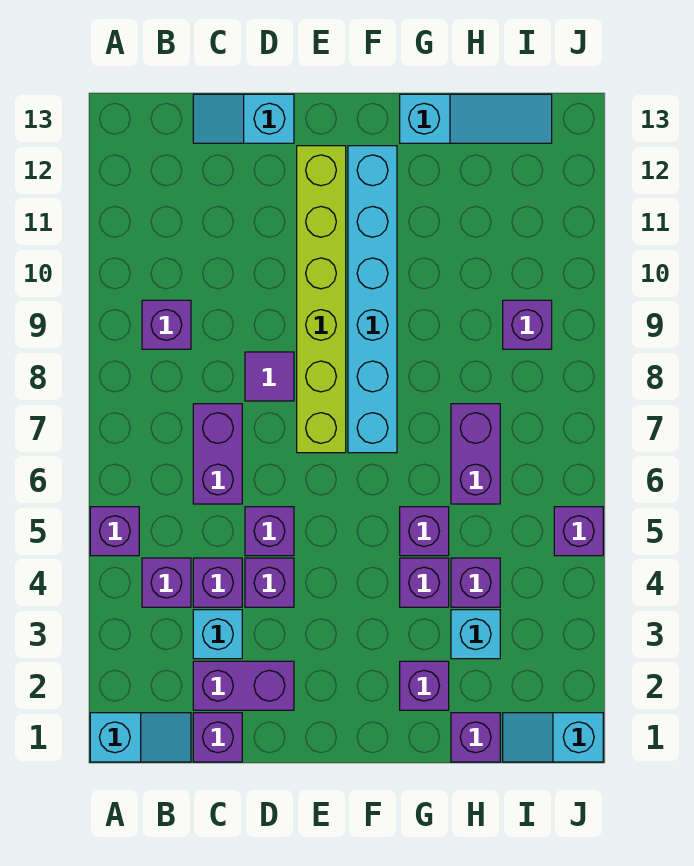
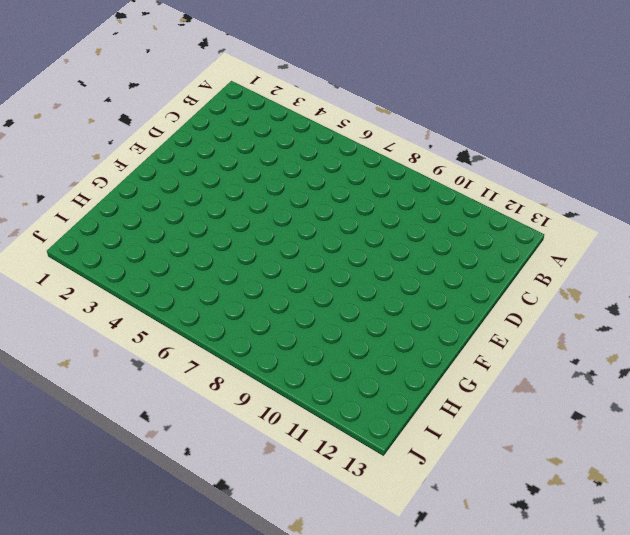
none -> cyan 1x2 slope [90,713,191,762]
none -> purple 1x1 brick [90,507,139,556]
none -> purple 1x1 brick [142,558,191,607]

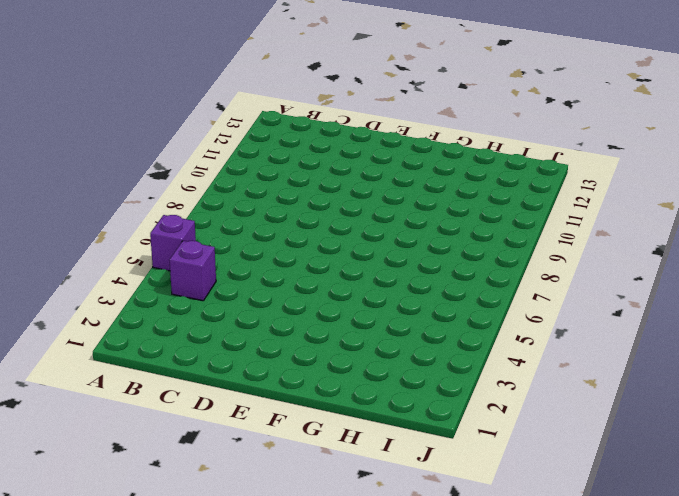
none -> cyan 1x2 slope [90,713,191,762]
none -> purple 1x1 brick [142,300,191,349]
none -> purple 1x1 brick [193,713,242,762]

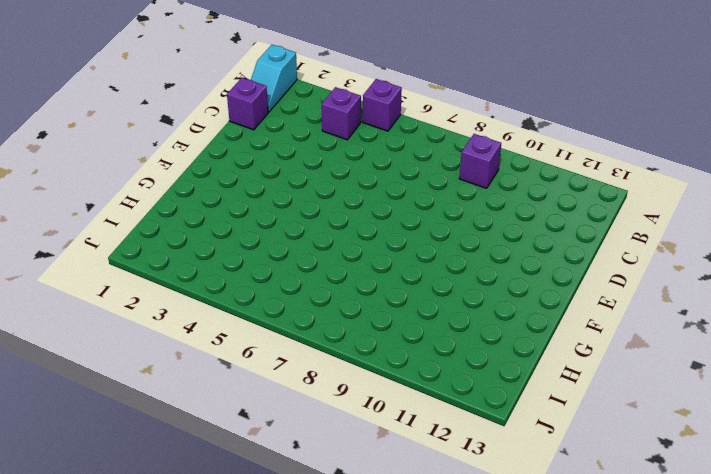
none -> purple 1x2 brick [193,661,294,710]
none -> cyan 1x1 brick [193,610,242,659]
none -> purple 1x1 brick [193,558,242,607]

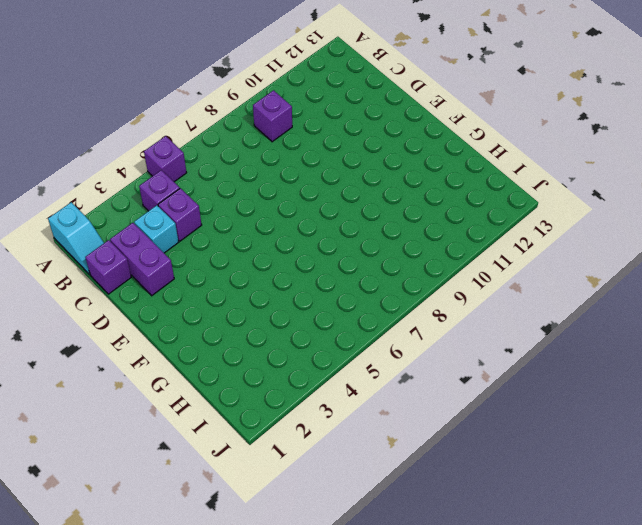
none -> purple 1x2 brick [193,404,242,504]
none -> cyan 1x2 slope [193,94,294,143]
none -> purple 1x1 brick [245,558,294,607]

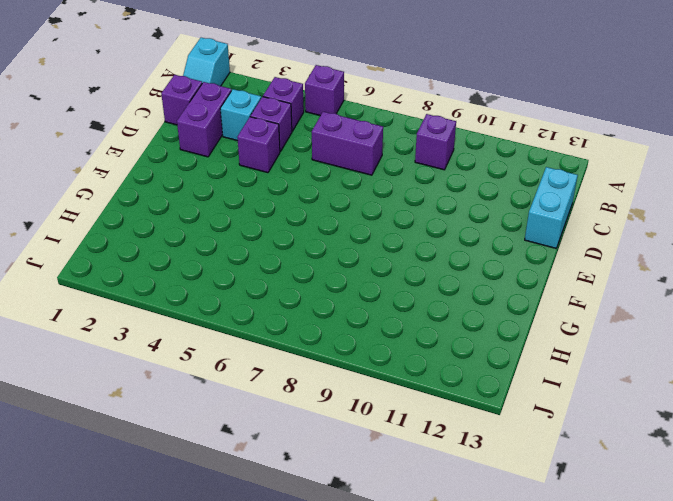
cyan 1x2 brick [525,167,578,248] -> cyan 1x2 slope [193,94,294,143]
none -> purple 1x1 brick [245,507,294,556]
none -> purple 1x1 tile [245,352,294,401]
none -> lime 1x6 brick [297,146,346,453]

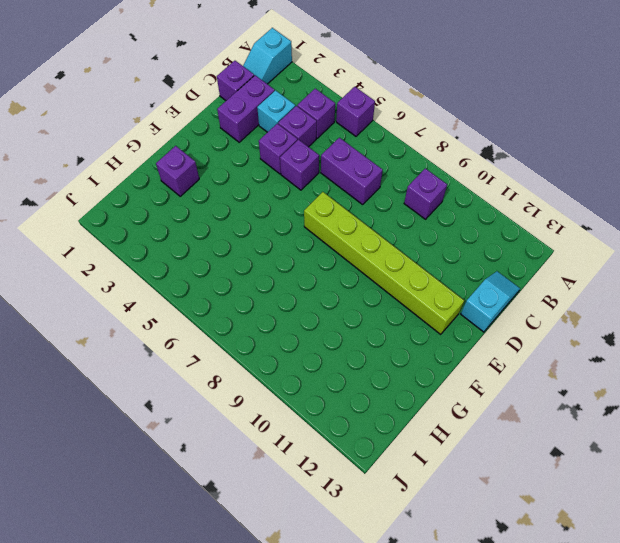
none -> purple 1x1 tile [245,352,294,401]
none -> cyan 1x6 brick [348,146,397,453]
none -> purple 1x1 brick [400,558,449,607]

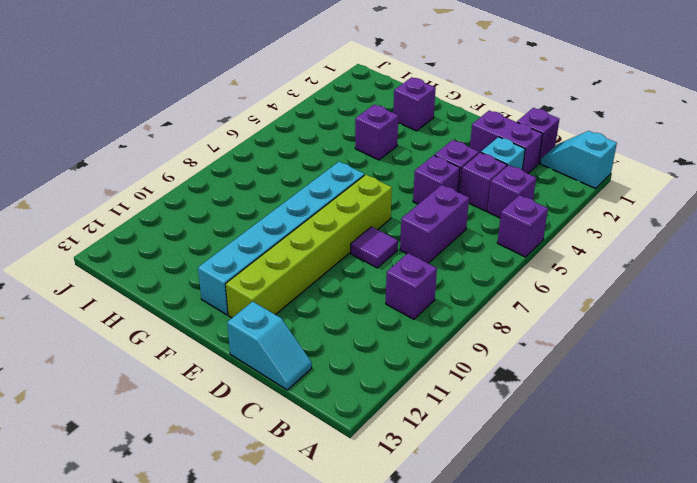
none -> purple 1x1 brick [400,507,449,556]
none -> cyan 1x3 slope [400,94,552,143]
none -> purple 1x1 brick [451,713,500,762]

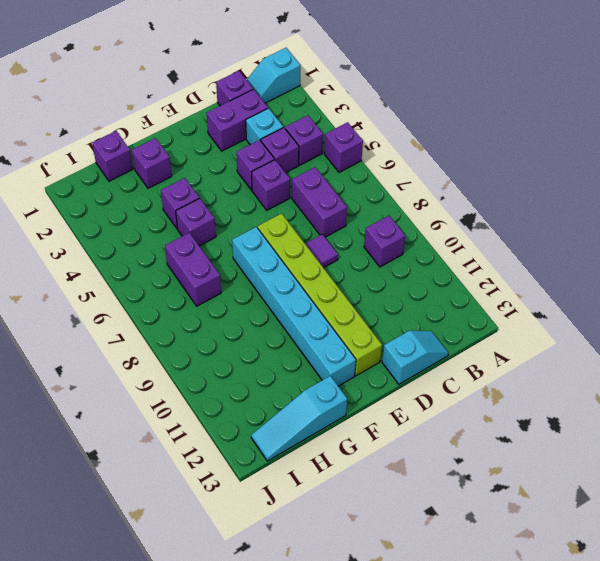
none -> cyan 1x1 brick [451,610,500,659]
none -> purple 1x1 brick [451,558,500,607]
none -> cyan 1x2 slope [503,713,603,762]

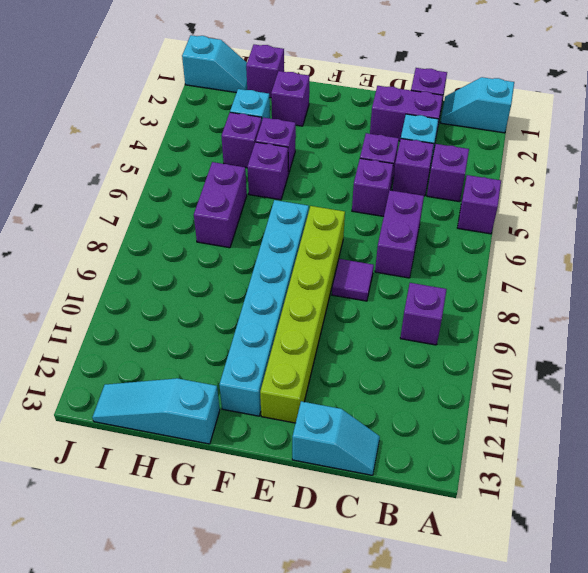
none -> purple 1x1 brick [503,300,552,349]
none -> purple 1x1 brick [554,507,603,556]

